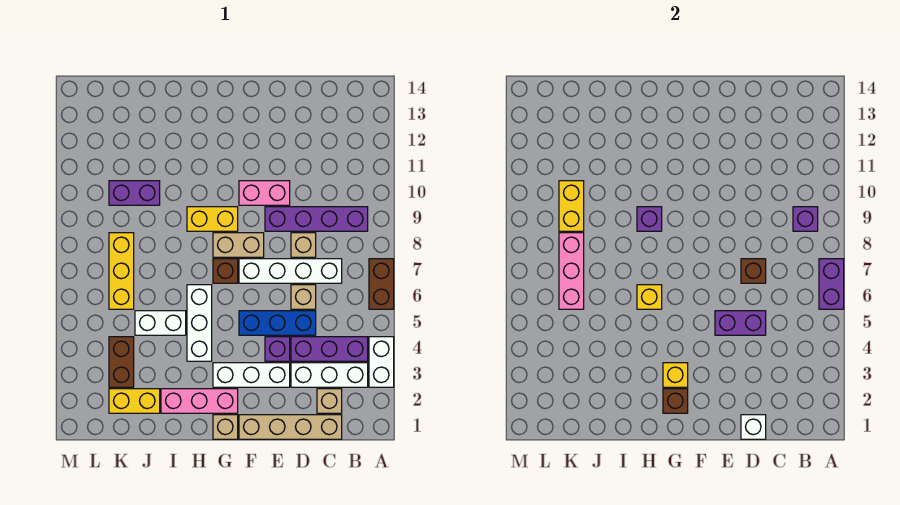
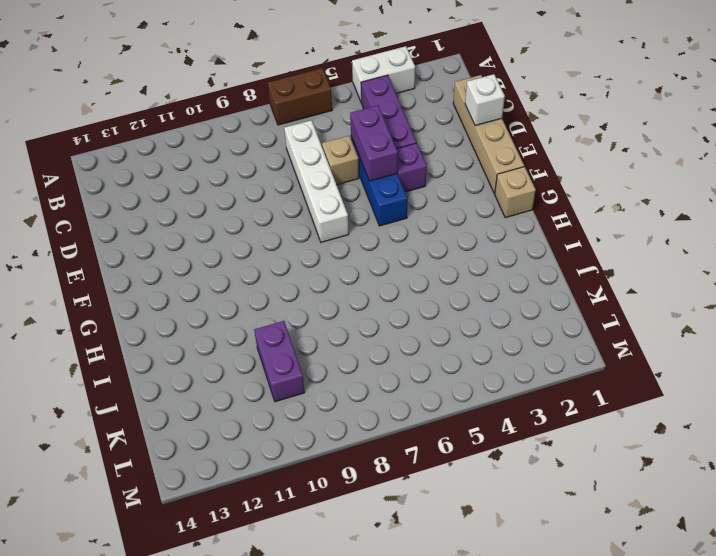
none -> white 1x3 brick [291,363,368,387]
none -> purple 1x4 brick [265,207,368,231]
none -> tan 1x1 brick [317,389,342,413]
none -> tan 1x1 brick [291,233,316,257]

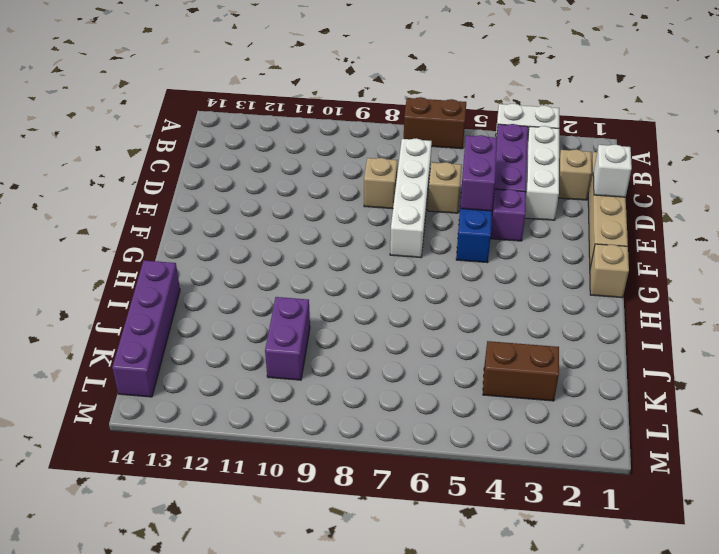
purple 1x4 brick [112,261,180,397] -> purple 1x4 brick moved to [265,207,368,231]
none -> white 1x3 brick [213,363,290,387]
none -> pink 1x2 brick [239,181,290,205]
none -> tan 1x2 brick [213,233,264,257]
none -> pink 1x3 brick [161,389,238,413]

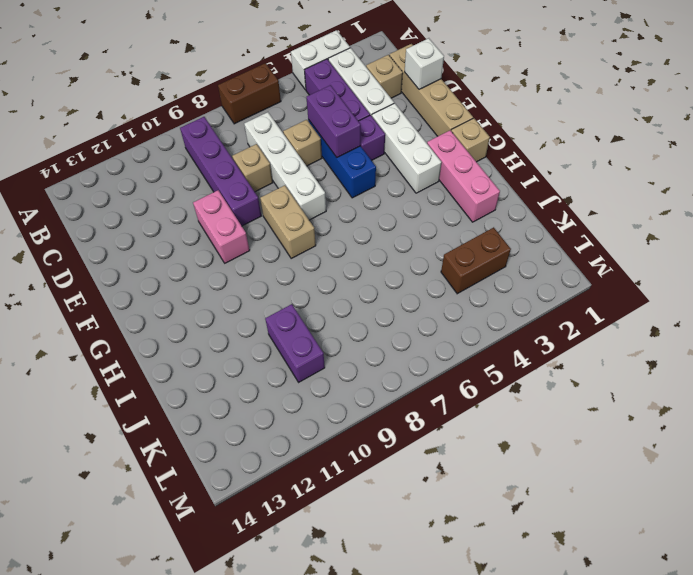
none -> brown 1x1 brick [213,259,238,283]
none -> yellow 1x2 brick [187,207,238,231]
none -> white 1x3 brick [187,285,212,361]
none -> white 1x2 brick [135,311,186,335]

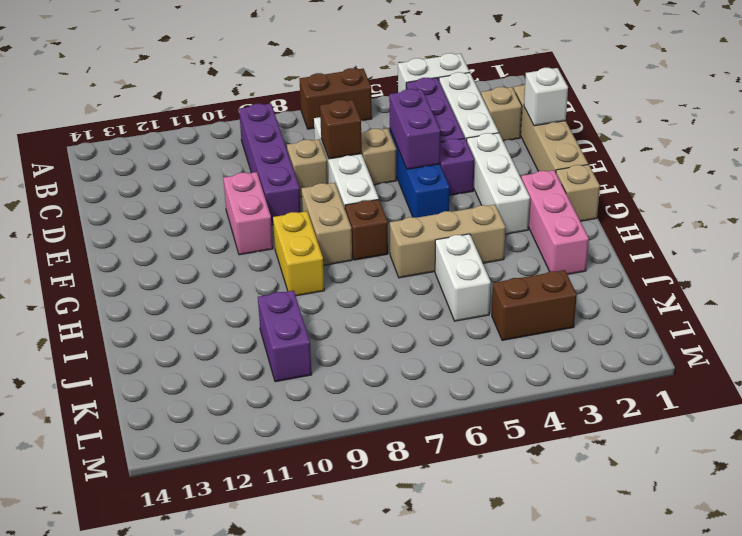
tan 1x3 brick [390,205,505,278] -> white 1x3 brick [187,285,212,361]
none -> yellow 1x2 brick [109,389,160,413]
none -> yellow 1x3 brick [109,233,134,309]
none -> purple 1x2 brick [819,259,844,309]
none -> purple 1x1 brick [793,207,818,231]

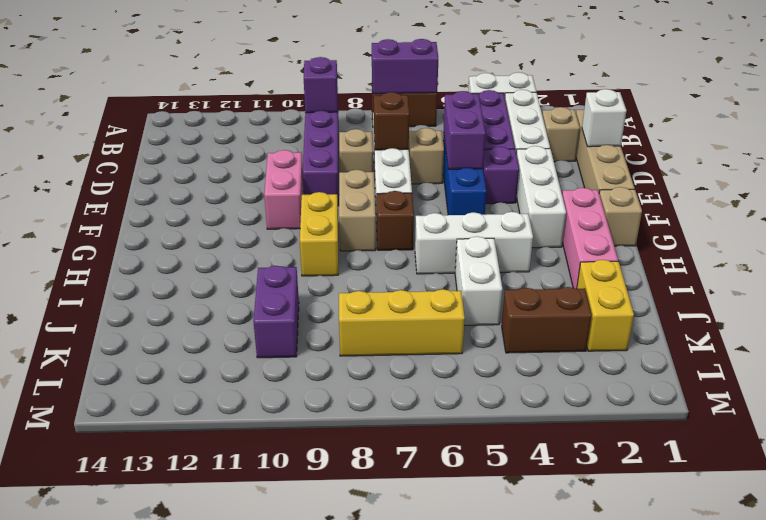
none -> brown 1x1 brick [663,389,688,413]
none -> yellow 1x1 brick [663,363,688,387]
none -> yellow 1x1 brick [637,285,662,309]
none -> purple 1x1 brick [637,207,662,231]

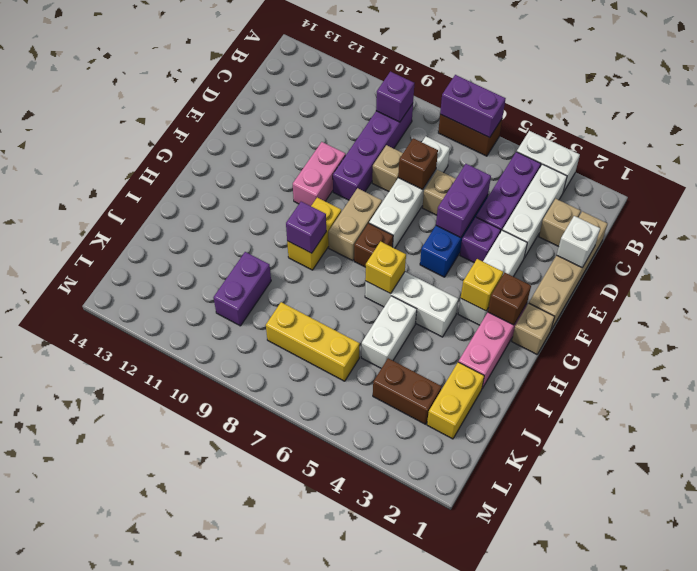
none -> pink 1x3 brick [559,233,584,309]
none -> yellow 1x2 brick [559,181,584,231]

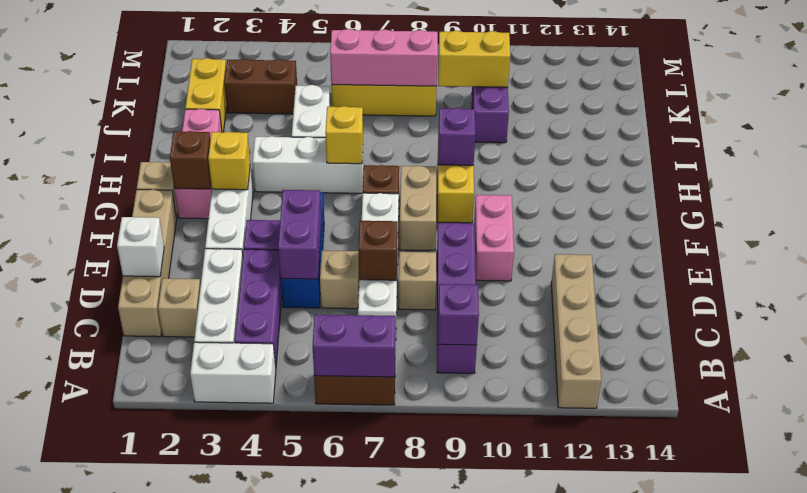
tan 1x4 brick [551,254,601,408] -> none

